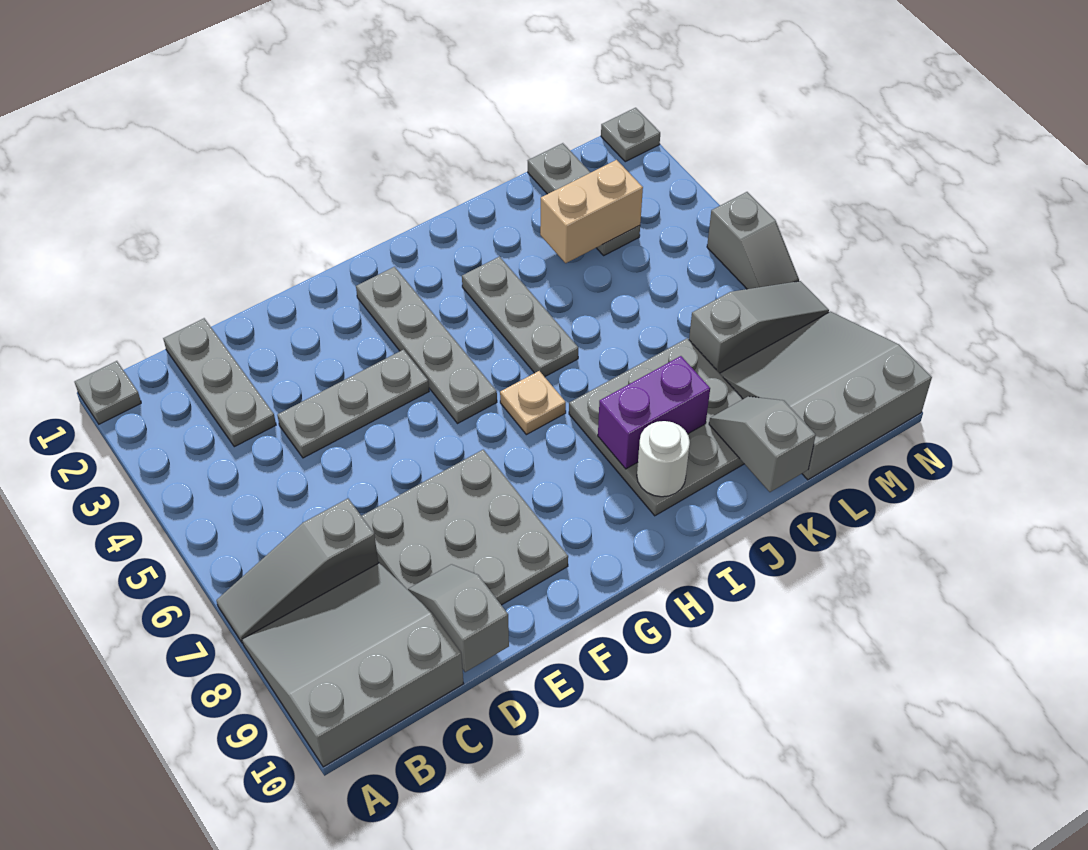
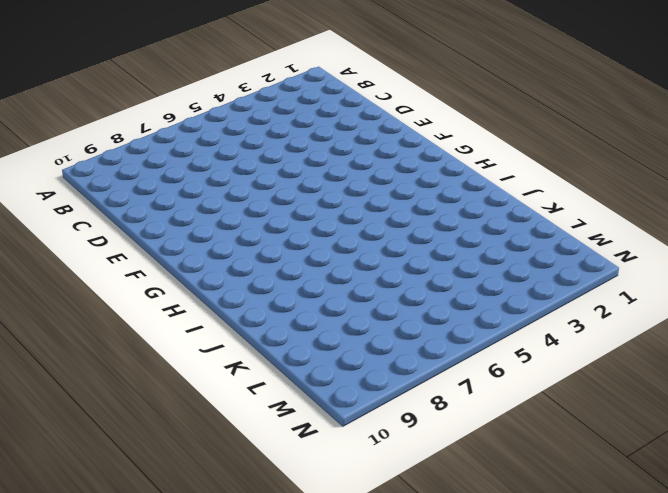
none -> grey 1x1 plate [75,361,141,424]
none -> grey 1x3 slope [216,499,378,643]
none -> grey 3x3 slope [242,563,464,767]

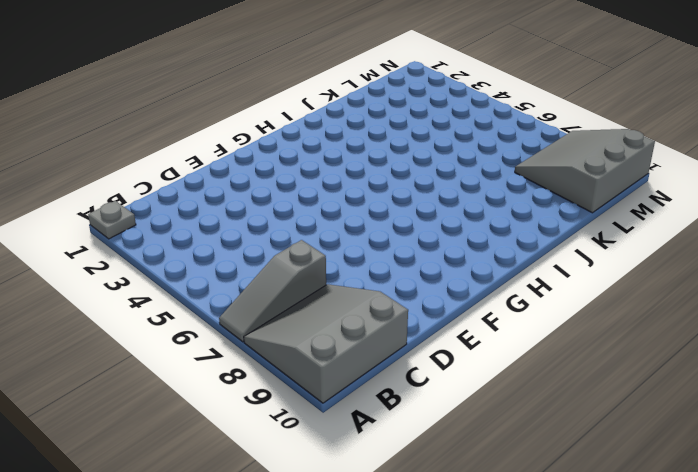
none -> grey 1x3 plate [163,318,276,447]
none -> grey 1x3 plate [277,350,429,458]
none -> grey 3x3 plate [362,450,568,605]

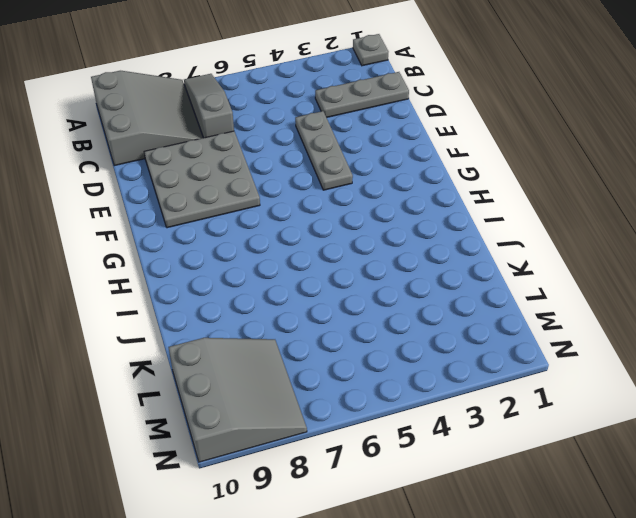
none -> grey 1x4 plate [356,267,497,423]
none -> tan 1x1 plate [500,371,566,435]
none -> grey 1x3 plate [462,257,578,377]

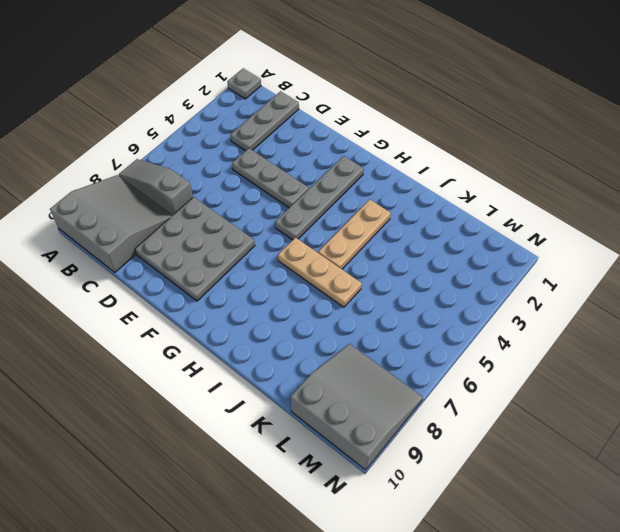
tan 1x3 plate [278,237,362,307] -> tan 1x1 plate [500,371,566,435]
tan 1x3 plate [318,200,391,269] -> grey 1x3 plate [462,257,578,377]
none -> grey 3x3 plate [569,338,744,516]
none -> grey 1x3 plate [528,143,640,255]
none -> grey 1x3 slope [689,281,829,373]

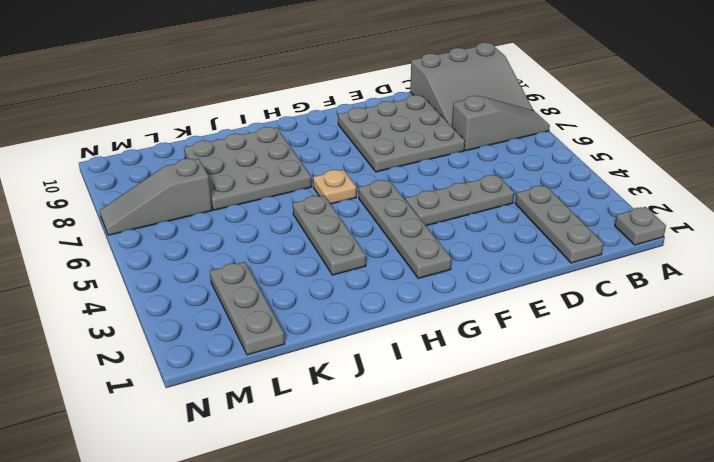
none -> grey 3x3 slope [720,312,932,480]
none -> grey 1x1 plate [601,108,660,162]
none -> grey 1x2 slope [707,192,799,289]

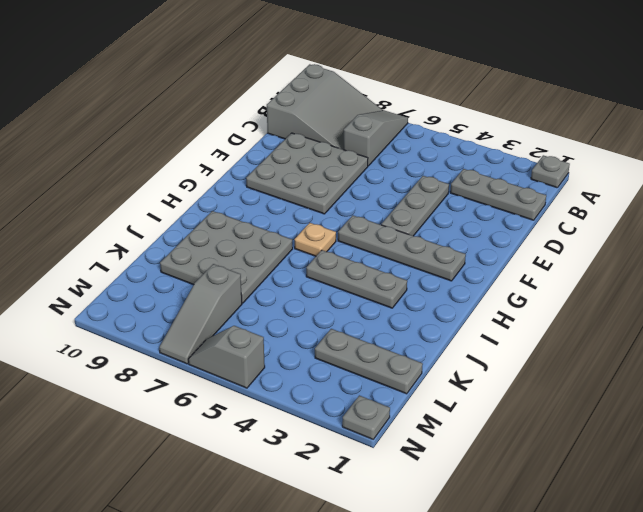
none -> grey 3x3 slope [720,312,932,480]
none -> grey 1x2 slope [408,564,509,672]
none -> purple 1x2 brick [598,356,710,469]

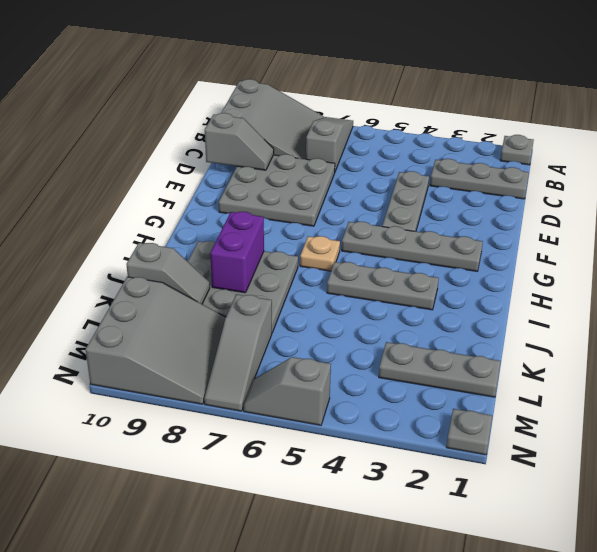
none -> white 1x1 round brick [637,421,690,497]
none -> tan 1x2 brick [540,160,643,263]

